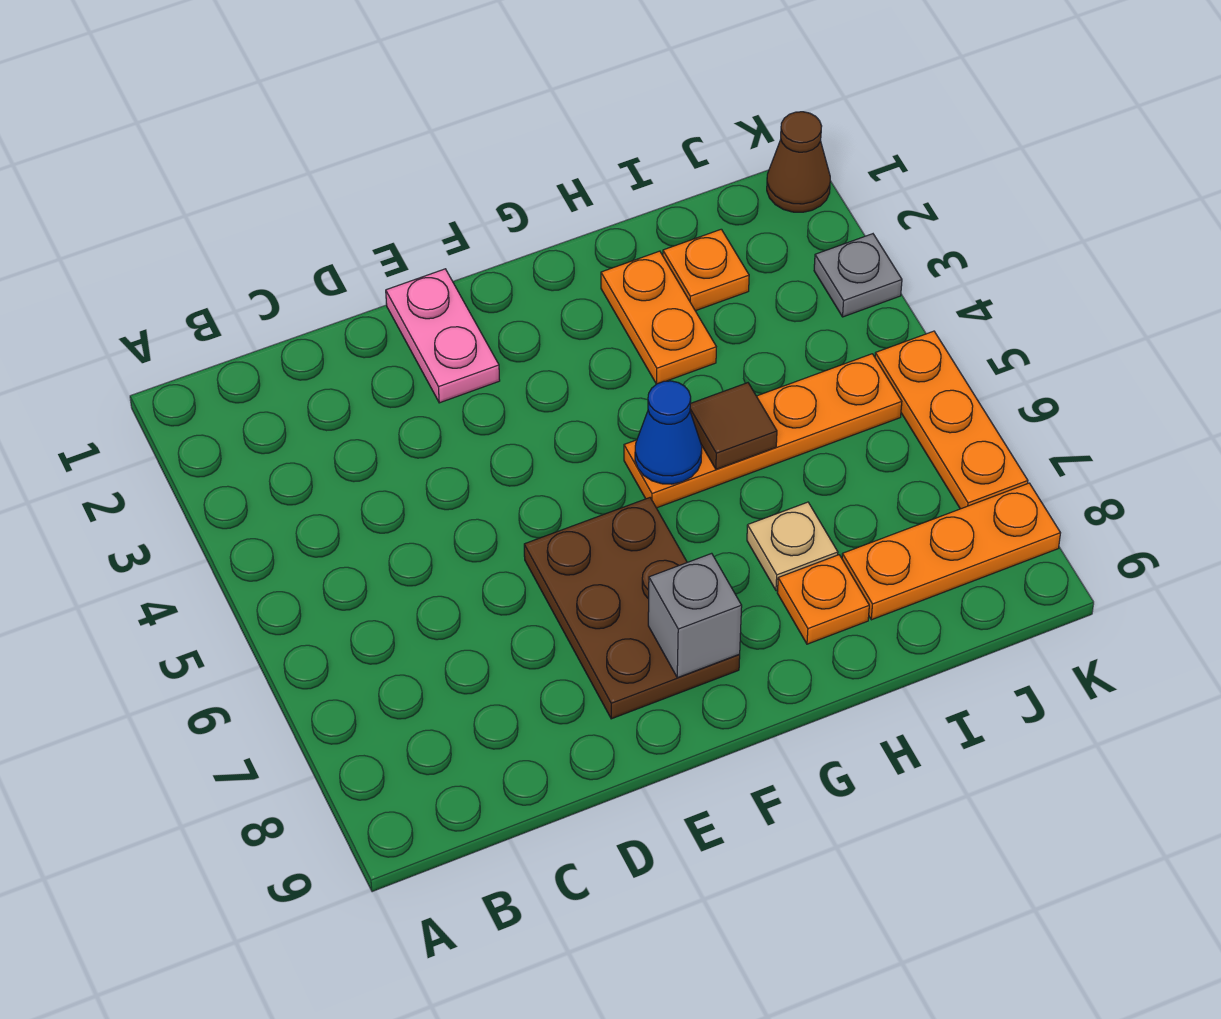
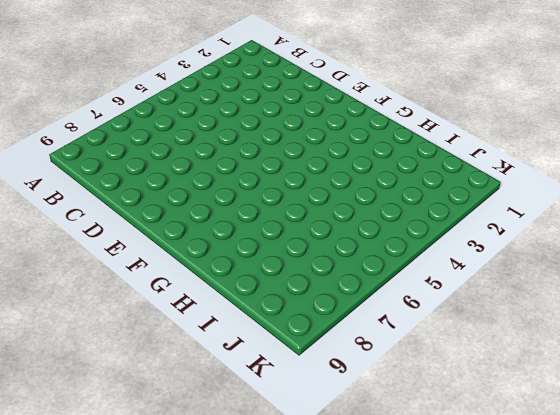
none -> pink 1x2 plate [386,269,500,403]
none -> brown 2x3 plate [524,498,740,719]
none -> orange 1x4 plate [624,354,902,508]

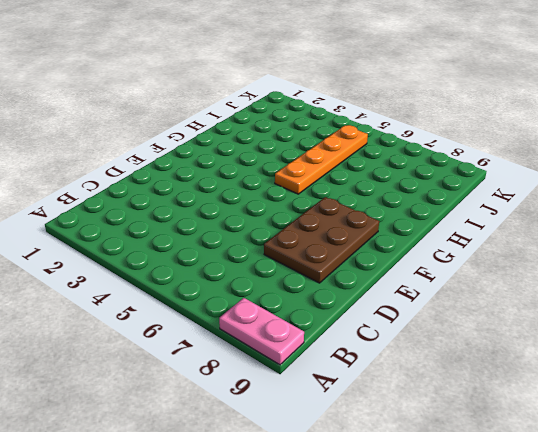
pink 1x2 plate [219,298,304,365] -> pink 1x2 plate moved to [386,269,500,403]
brown 2x3 plate [264,197,379,283] -> brown 2x3 plate turned to [524,498,740,719]
none -> orange 1x2 plate [601,251,716,384]
none -> tan 1x1 plate [747,502,838,591]
none -> orange 1x1 plate [777,555,869,644]

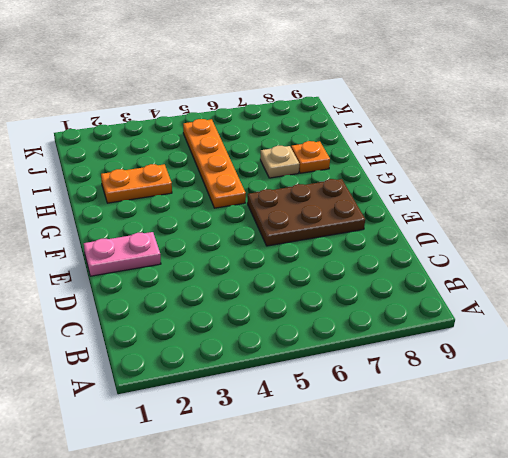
none -> orange 1x1 plate [663,229,749,311]
none -> orange 1x3 plate [842,483,1060,620]
none -> brown 1x1 cone [767,112,830,212]

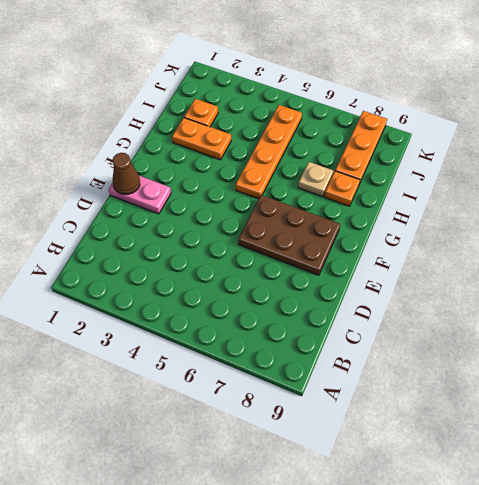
brown 1x1 cone [112,153,140,194] -> brown 1x1 cone moved to [767,112,830,212]
none -> grey 1x1 plate [814,234,902,317]
none -> orange 1x3 plate [875,331,1028,509]
none -> grey 1x1 brick [648,553,742,678]

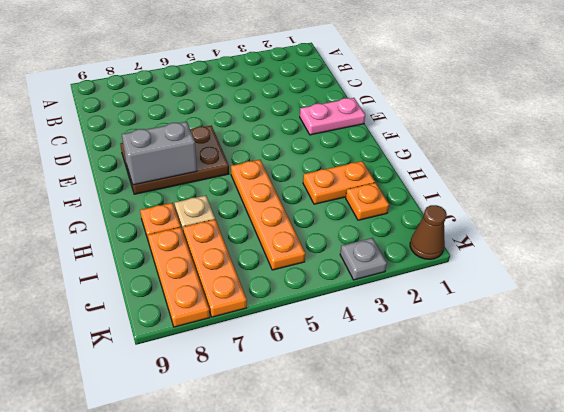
grey 1x2 brick [122,122,197,185] -> grey 1x1 brick [648,553,742,678]
orange 1x3 plate [183,219,247,317] -> orange 1x3 plate turned to [875,331,1028,509]
none -> blue 1x1 cone [635,381,702,484]
none -> brown 1x1 tile [690,383,777,469]

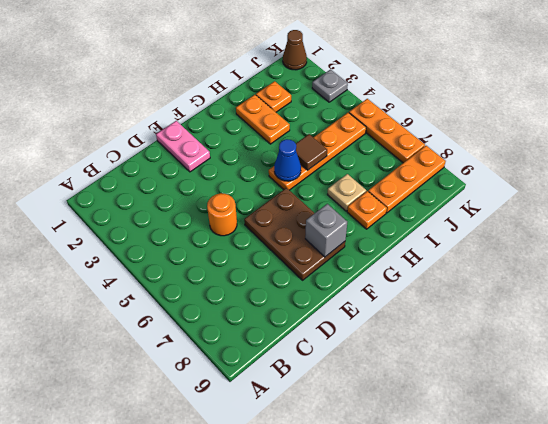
orange 1x1 round brick [207,193,237,236] -> none

